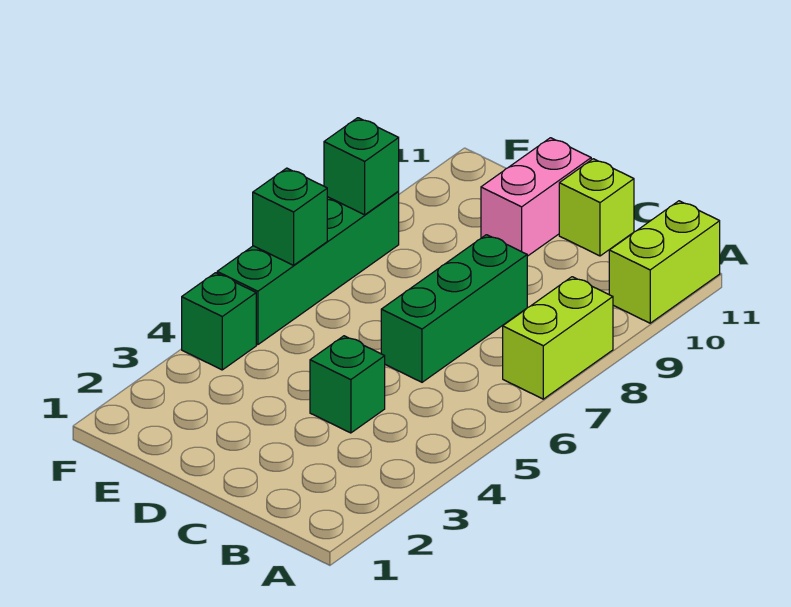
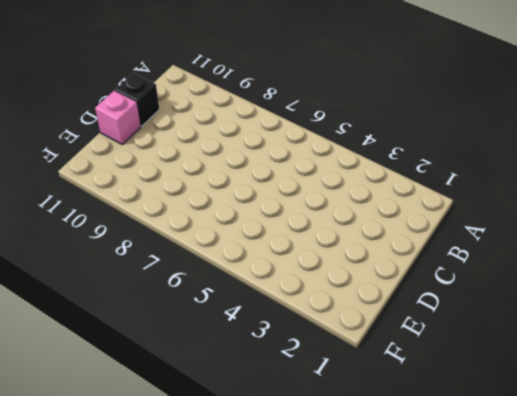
black 1x1 brick [115,73,159,126] -> lime 1x1 brick [559,159,634,256]
pink 1x1 brick [95,91,141,145] -> pink 1x2 brick [481,138,591,256]
none -> lime 1x2 brick [503,277,613,399]
none -> lime 1x2 brick [609,201,720,323]

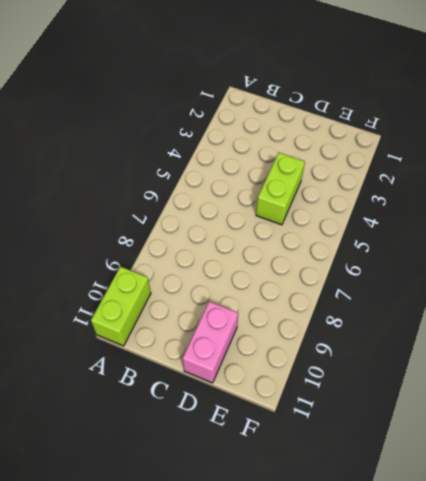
lime 1x2 brick [256,153,305,225] -> lime 1x2 brick moved to [503,277,613,399]
none -> green 1x1 brick [310,336,385,433]
none -> green 1x3 brick [381,235,527,382]

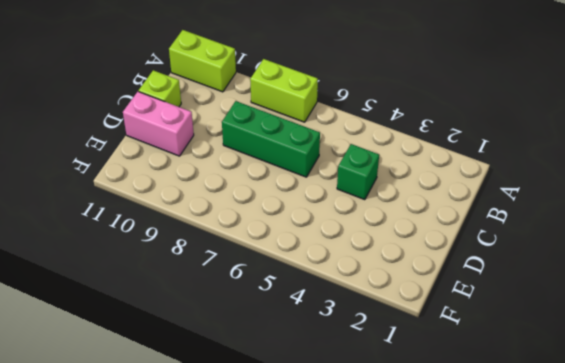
none -> green 1x1 brick [182,273,256,370]
none -> green 1x4 brick [217,192,399,345]

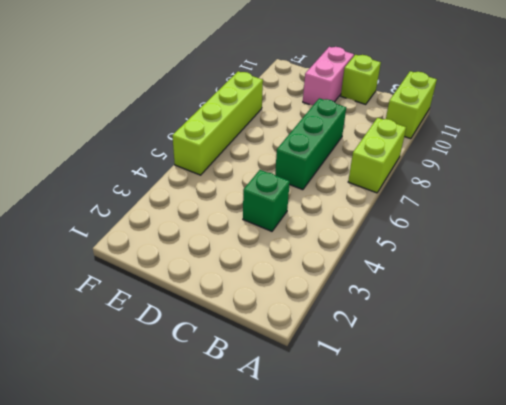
lime 1x4 brick [172,71,263,175] -> green 1x4 brick [217,192,399,345]
none -> green 1x1 brick [182,273,256,370]
none -> green 1x1 brick [253,168,327,265]

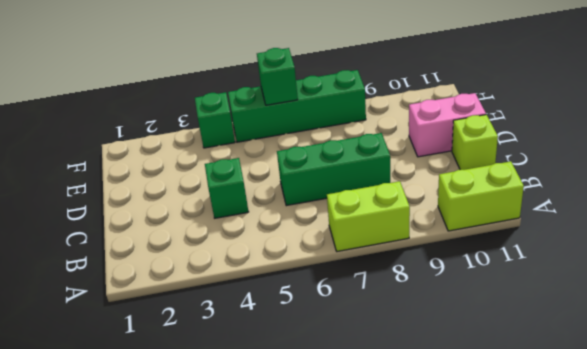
none -> green 1x1 brick [324,118,399,215]

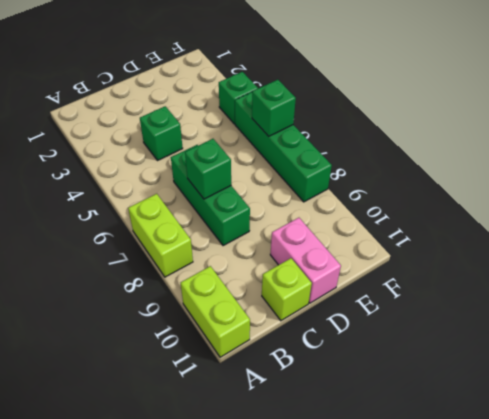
green 1x1 brick [185,139,231,199] -> green 1x1 brick moved to [324,118,399,215]

